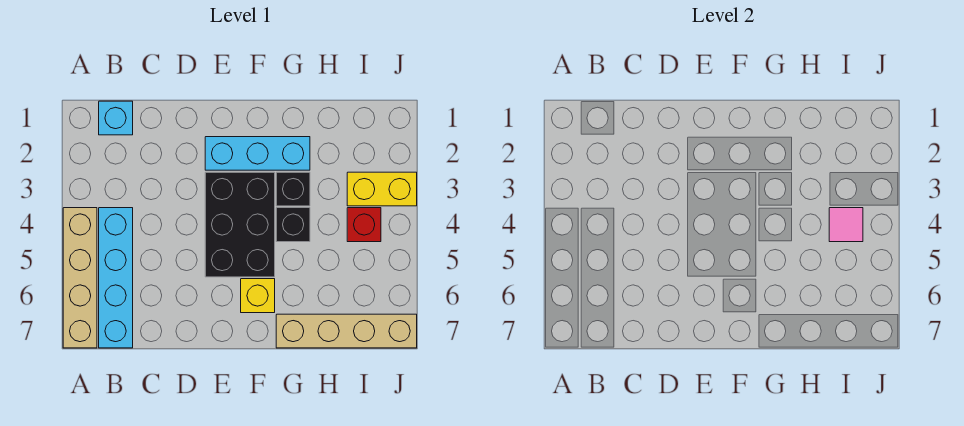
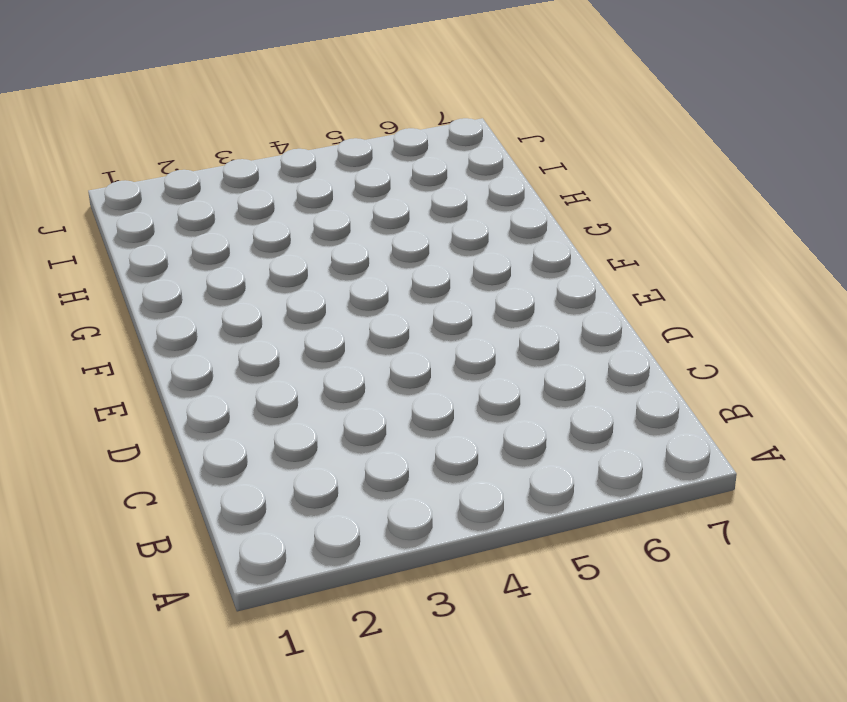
none -> tan 1x4 brick [63,208,97,348]
none -> cyan 1x1 brick [99,101,133,135]
none -> cyan 1x4 brick [99,208,133,348]

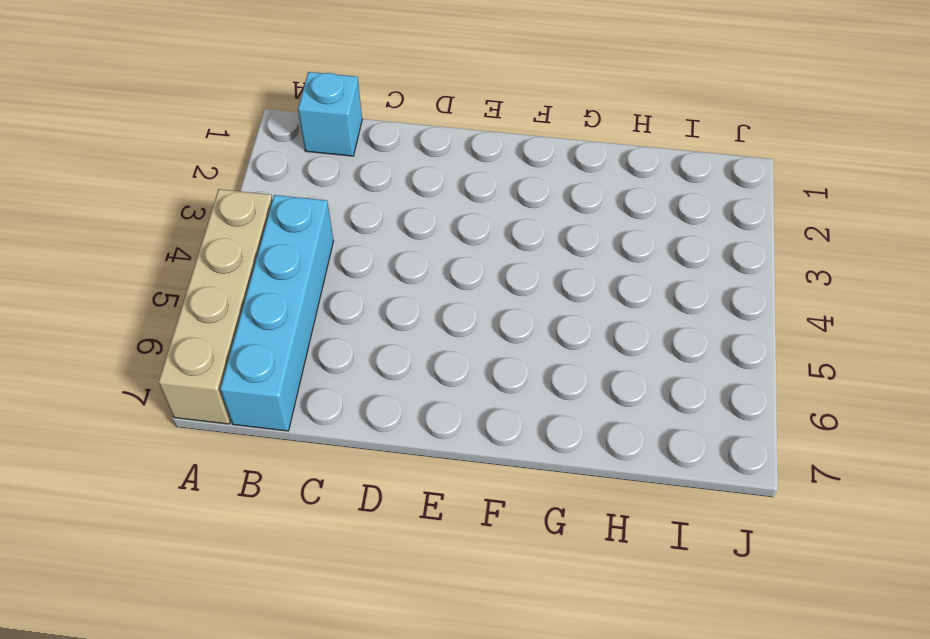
none -> cyan 1x3 brick [205,137,310,170]
none -> black 2x3 brick [205,172,275,277]
none -> yellow 1x1 brick [241,279,275,313]

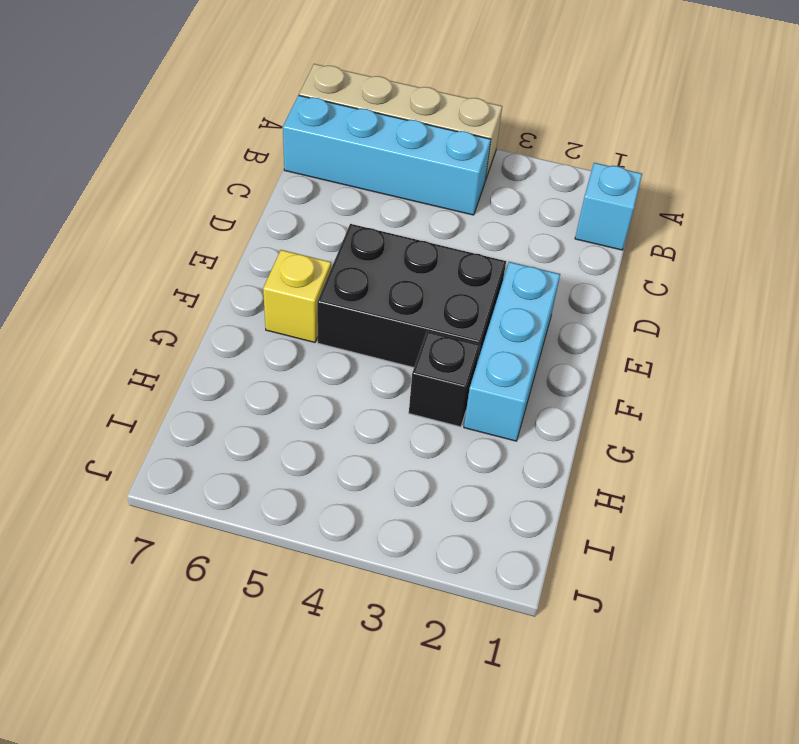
none -> black 1x1 brick [276,208,310,242]
none -> tan 1x4 brick [276,314,417,348]
none -> yellow 1x2 brick [347,172,417,206]

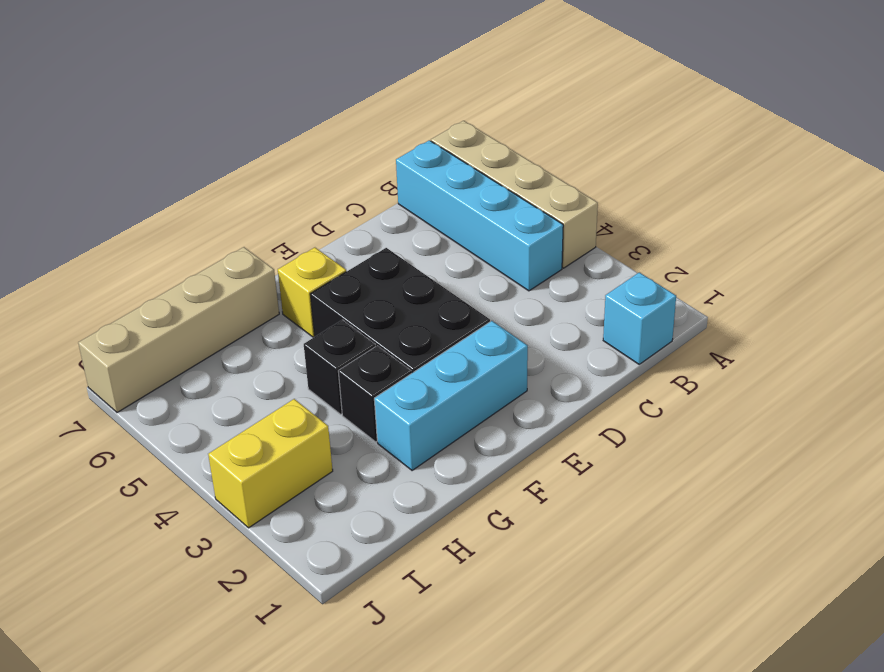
none -> red 1x1 brick [347,208,381,242]
none -> pink 1x1 tile [829,208,863,242]

